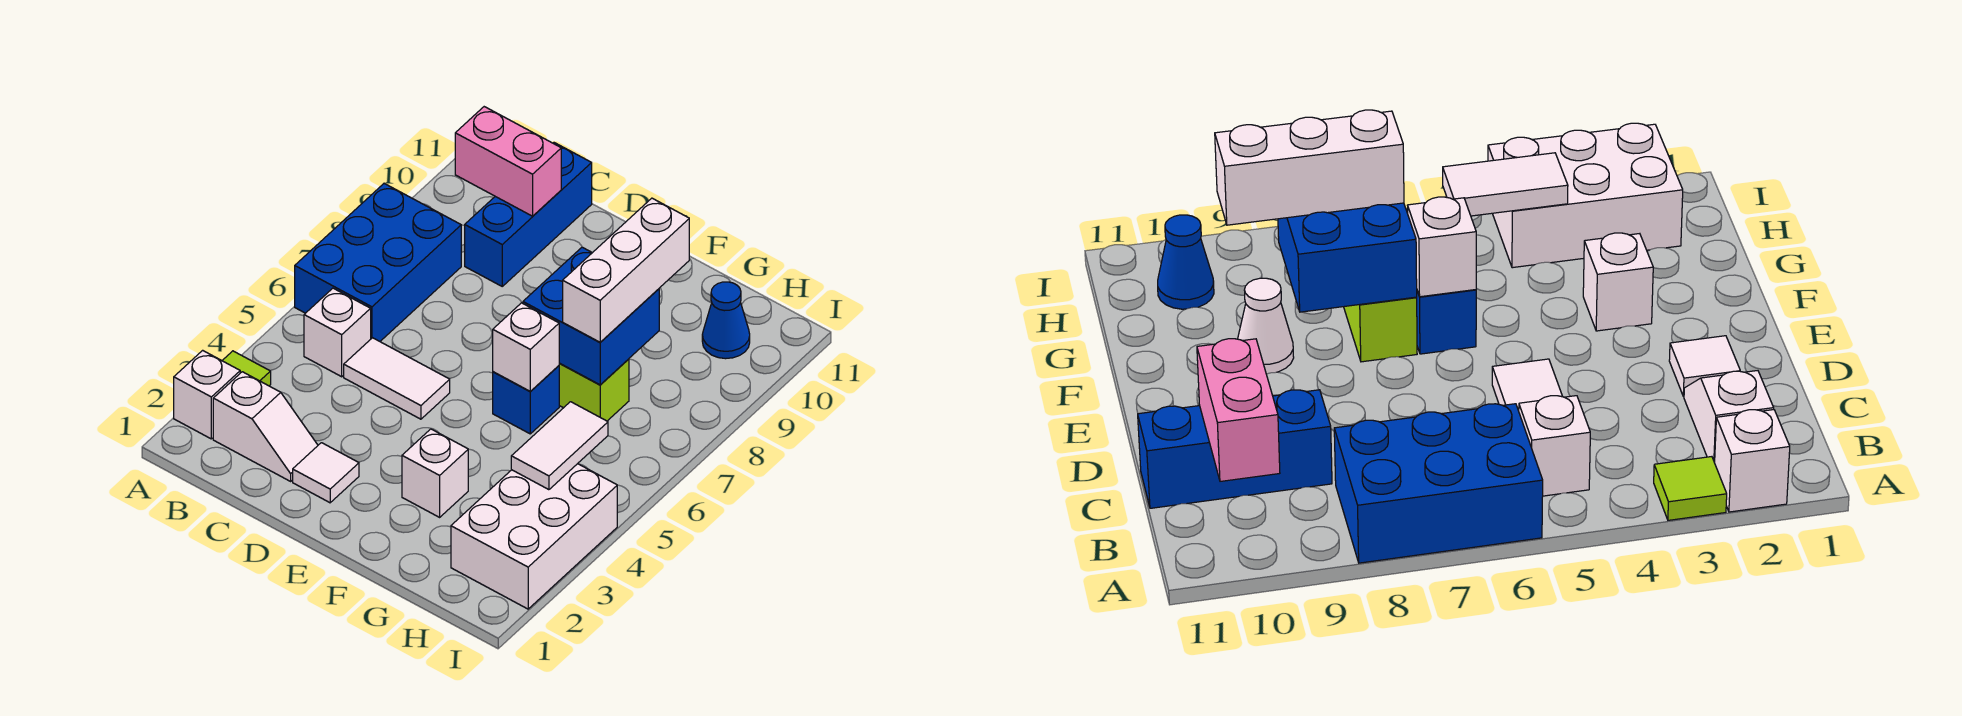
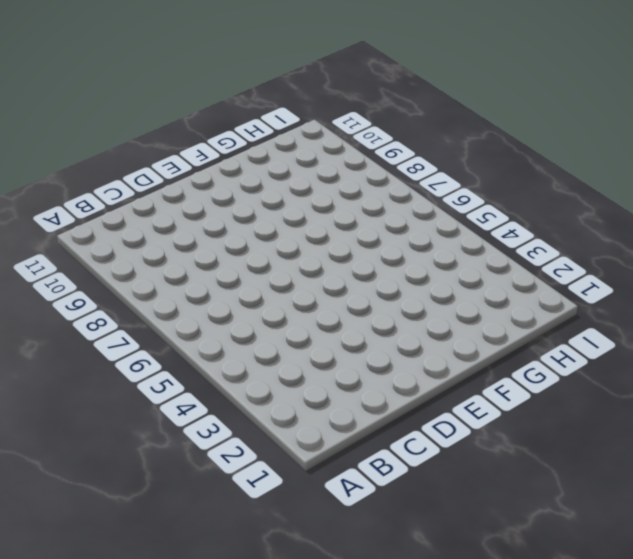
none -> white 1x1 brick [174,350,240,439]
none -> lime 1x1 tile [222,351,271,386]
none -> blue 2x3 brick [295,184,461,341]

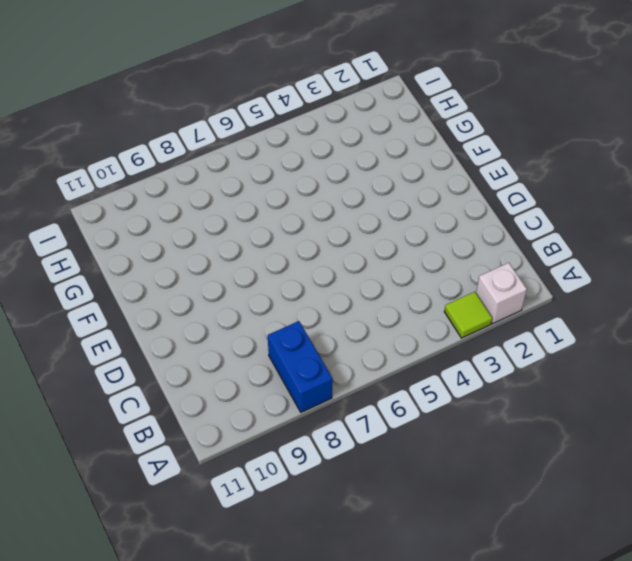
blue 1x2 brick [268,321,333,412] -> blue 2x3 brick [295,184,461,341]
none -> white 1x2 slope [213,372,318,481]
none -> white 1x1 brick [304,288,371,377]
none -> white 1x2 tile [344,338,450,419]

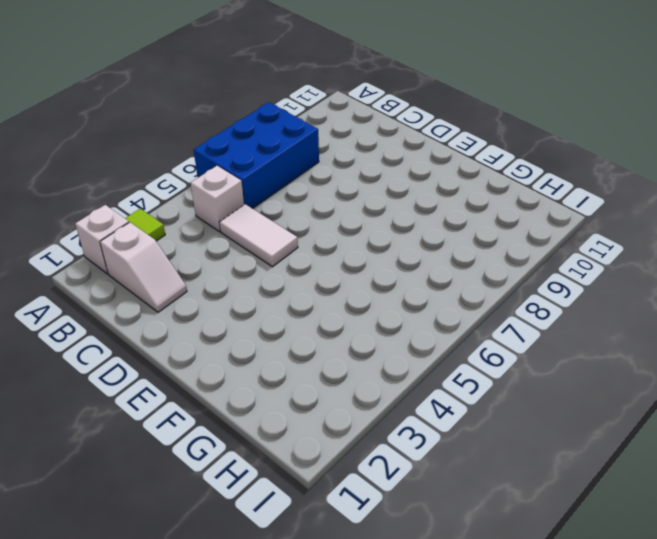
none -> blue 1x3 brick [465,143,592,286]
none -> white 1x1 tile [293,443,359,503]
none -> white 1x1 brick [402,429,468,517]

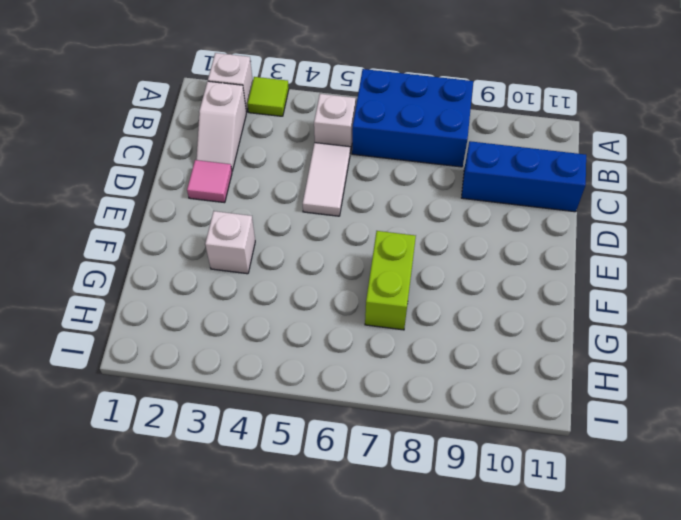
pink 1x1 tile [187,160,232,203] -> white 1x1 tile [293,443,359,503]
none -> blue 1x1 brick [493,366,559,434]
none -> white 1x1 cone [1238,278,1294,374]
none -> white 2x3 brick [451,464,617,609]

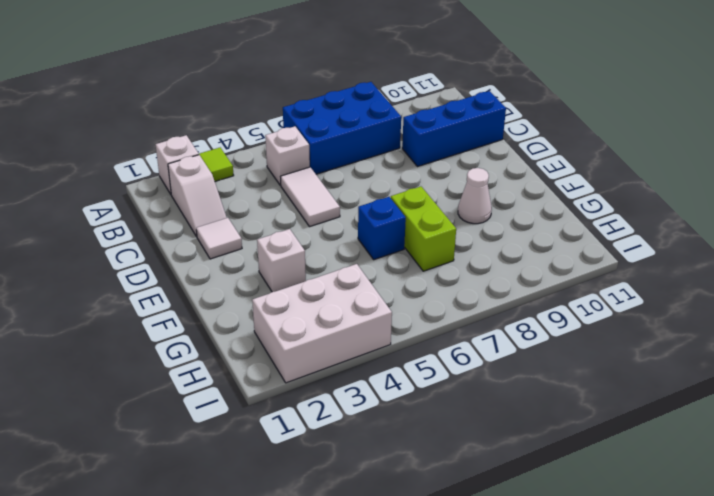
none -> blue 1x1 cone [702,282,750,359]
none -> pink 1x2 brick [455,107,561,216]
none -> white 1x1 brick [493,303,559,391]

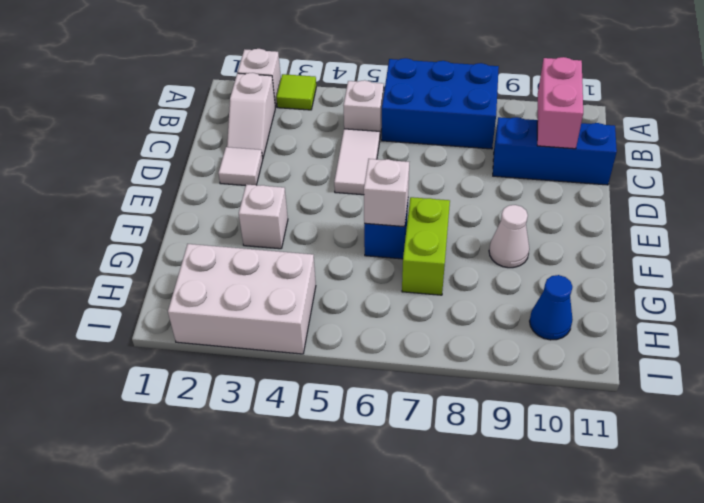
none -> blue 2x2 brick [523,247,659,385]
none -> white 1x2 tile [511,402,608,490]
none -> white 1x3 brick [563,198,689,342]

